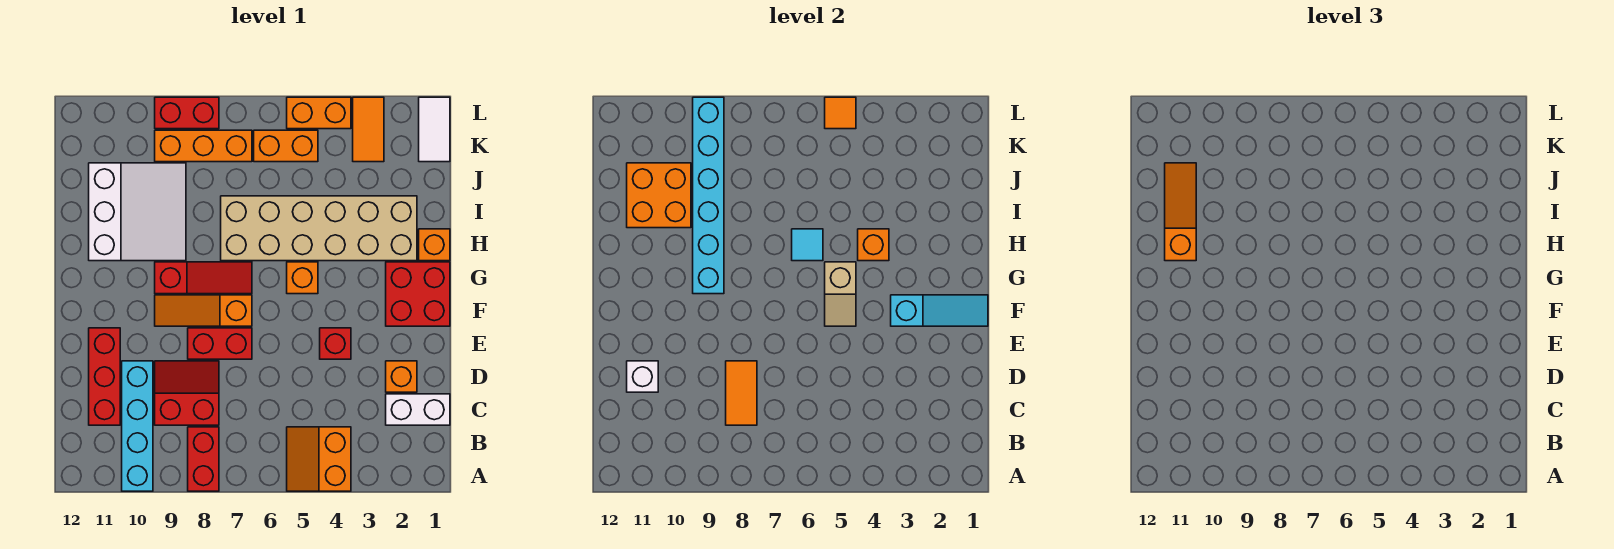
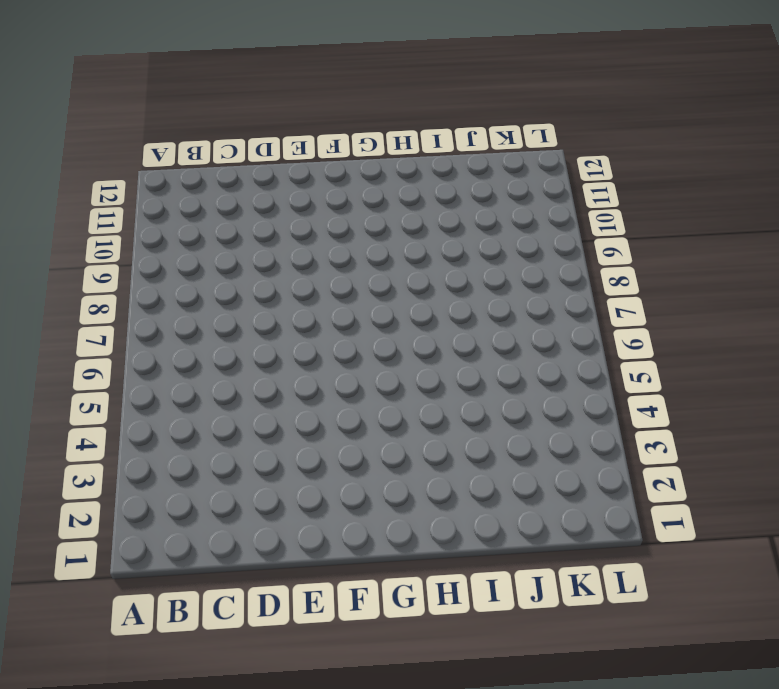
none -> orange 2x2 slope [287,427,351,491]
none -> red 1x2 brick [188,427,219,491]
none -> cyan 1x4 brick [122,361,153,491]
none -> white 1x2 brick [386,394,450,425]

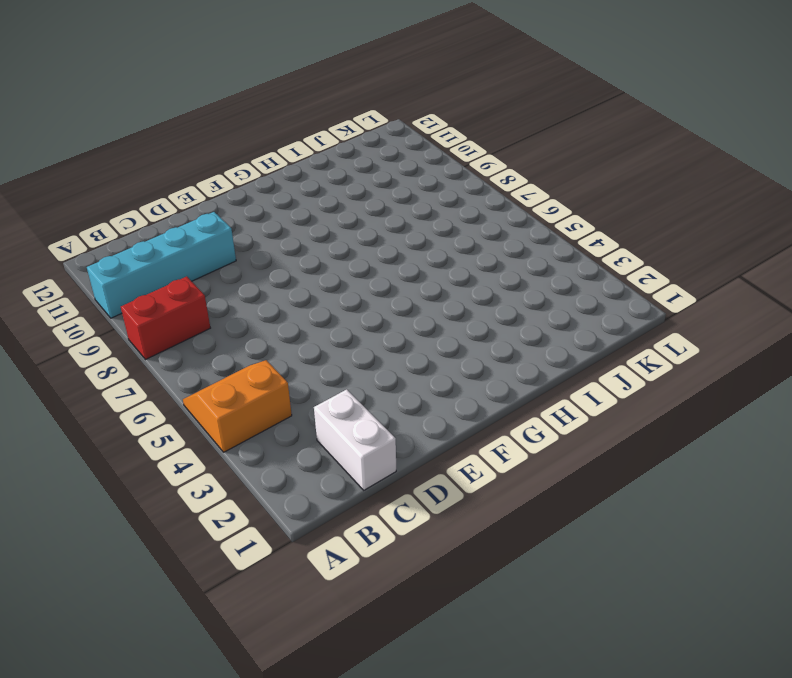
none -> red 2x2 slope [155,361,219,425]
none -> red 1x3 brick [89,328,120,425]
none -> orange 1x1 brick [386,361,417,392]
none -> red 1x1 brick [320,328,351,359]

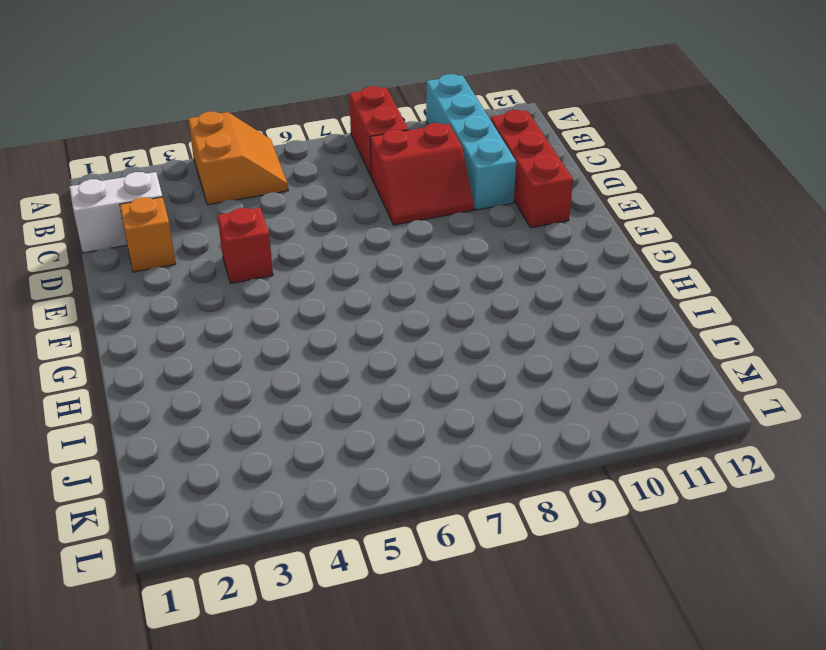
none -> red 1x2 brick [188,328,252,359]
none -> red 2x2 brick [386,262,450,326]
none -> orange 1x3 slope [155,295,252,326]
none -> orange 1x1 brick [287,262,318,294]

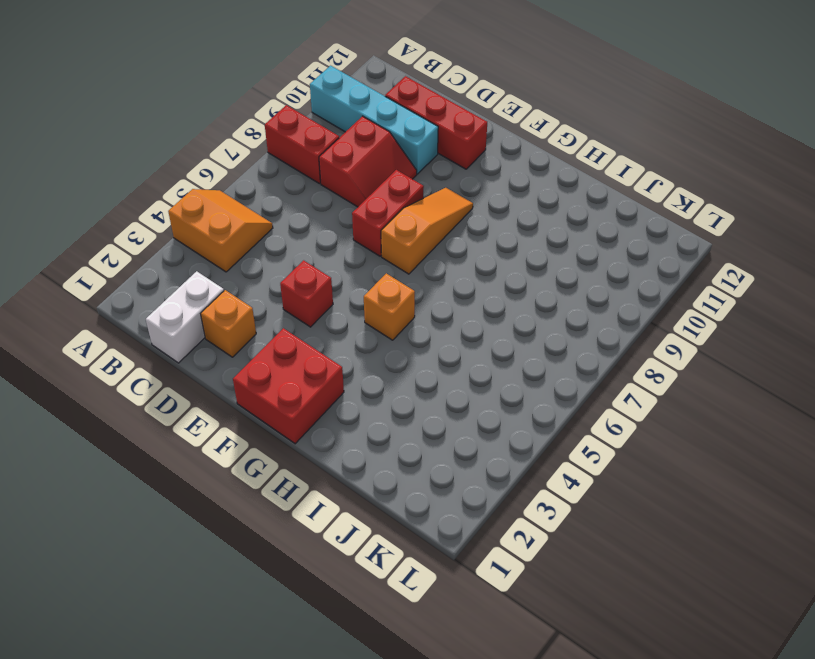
none -> red 1x3 slope [155,262,252,294]
none -> orange 1x1 brick [419,229,450,261]
none -> tan 2x6 brick [221,196,417,261]
none -> white 3x3 slope [89,163,186,261]

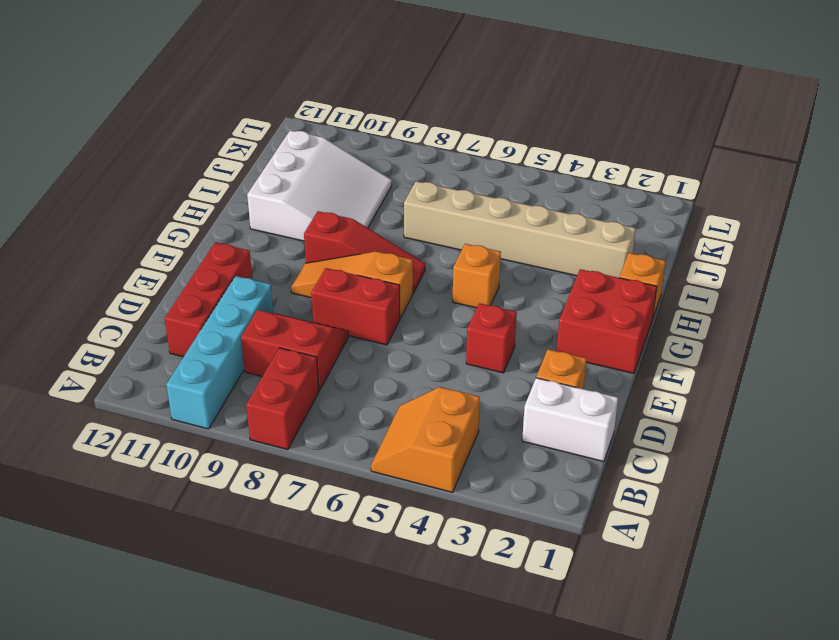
tan 1x6 brick [404,181,636,278] -> tan 2x6 brick [221,196,417,261]
none -> white 1x2 tile [419,97,450,162]
none -> orange 1x2 tile [353,97,384,162]
none -> orange 1x2 brick [254,130,318,162]
none -> orange 1x3 brick [155,130,252,162]

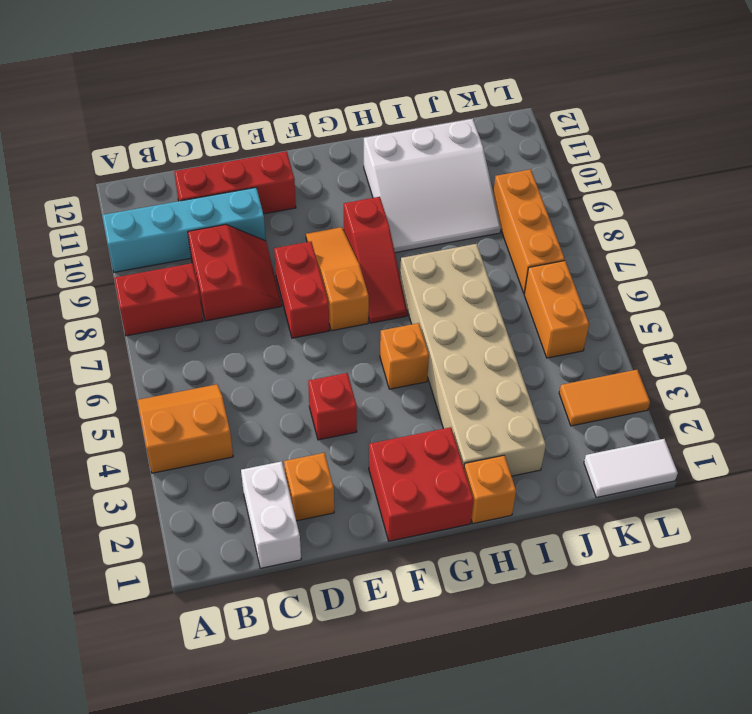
none -> orange 1x2 brick [287,97,351,129]
none -> red 1x2 brick [155,97,219,129]
none -> orange 1x2 tile [726,361,757,425]
none -> white 1x1 brick [627,361,658,392]

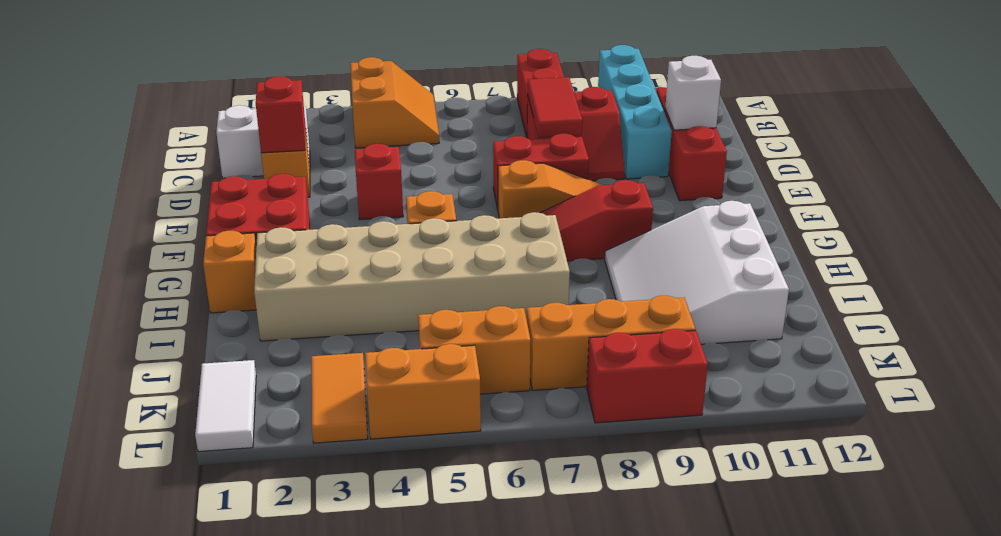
red 1x2 tile [527,77,582,138] -> orange 1x2 tile [726,361,757,425]
red 1x1 brick [256,77,306,153] -> none
none -> cyan 1x3 slope [891,295,988,326]
none -> tan 1x2 slope [825,262,856,326]
none -> cyan 1x6 brick [693,97,724,294]
none -> orange 1x1 brick [858,229,889,261]

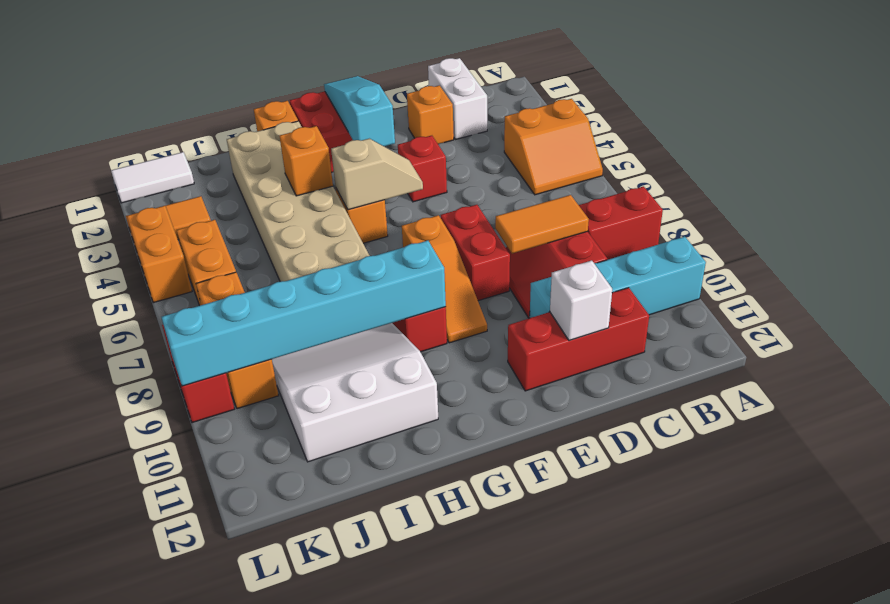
none -> cyan 1x1 tile [792,229,823,261]
none -> orange 2x2 brick [627,163,691,228]
none -> orange 1x1 tile [825,97,856,129]
none -> orange 1x3 slope [1165,163,1196,261]

